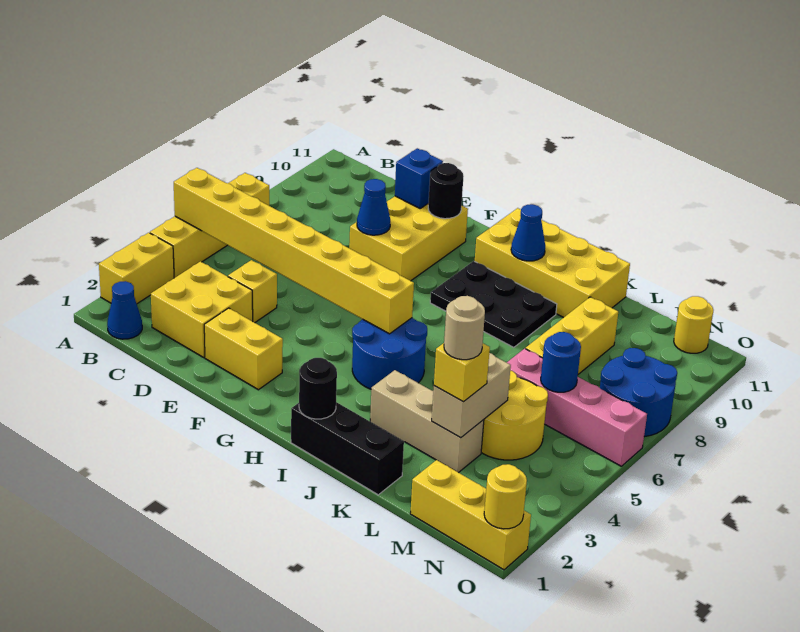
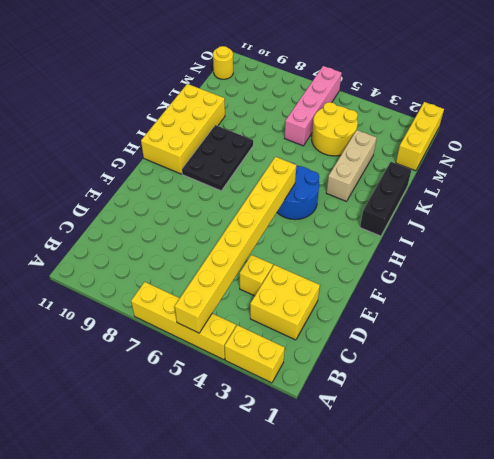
none -> blue 1x1 cone [107,281,142,339]
none -> yellow 1x2 brick [204,308,283,390]
none -> yellow 2x3 brick [349,196,468,281]

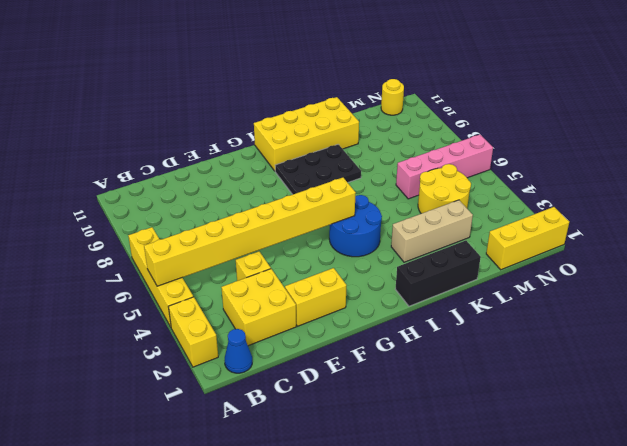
none -> yellow 2x3 brick [349,196,468,281]
none -> yellow 1x3 brick [526,297,618,374]
none -> blue 2x2 round brick [600,348,677,437]

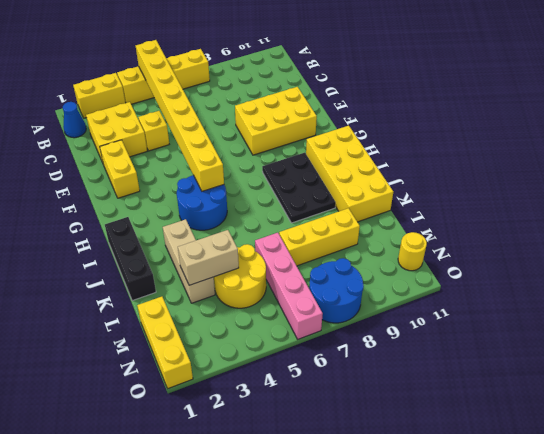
none -> blue 1x1 cone [357,179,390,235]
none -> blue 1x1 brick [395,148,443,208]
none -> black 1x1 round brick [428,163,463,219]

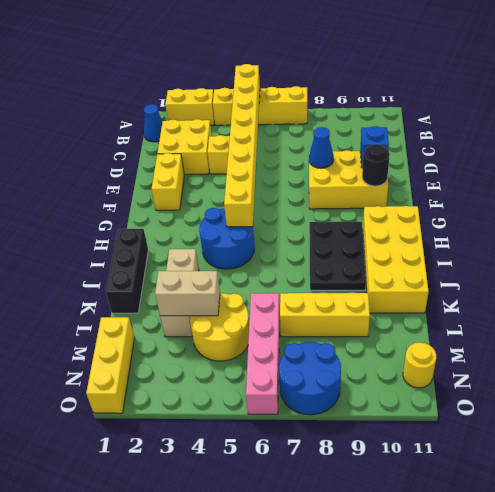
none -> black 1x1 round brick [299,358,337,419]
none -> blue 1x1 cone [511,204,545,261]
none -> blue 1x1 round brick [541,332,581,392]

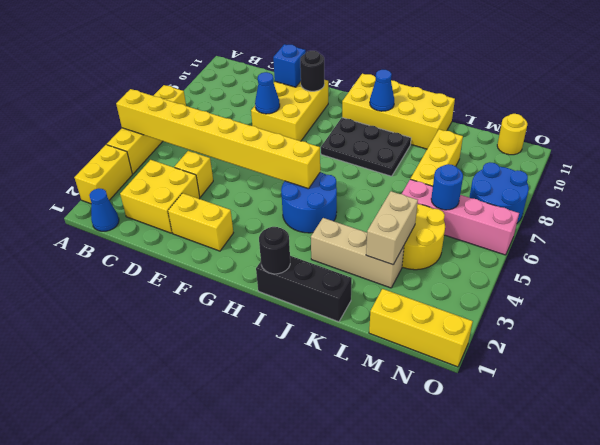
none -> yellow 1x1 round brick [484,464,527,529]
none -> yellow 1x1 brick [434,343,490,402]
none -> tan 1x1 round brick [444,296,485,360]

